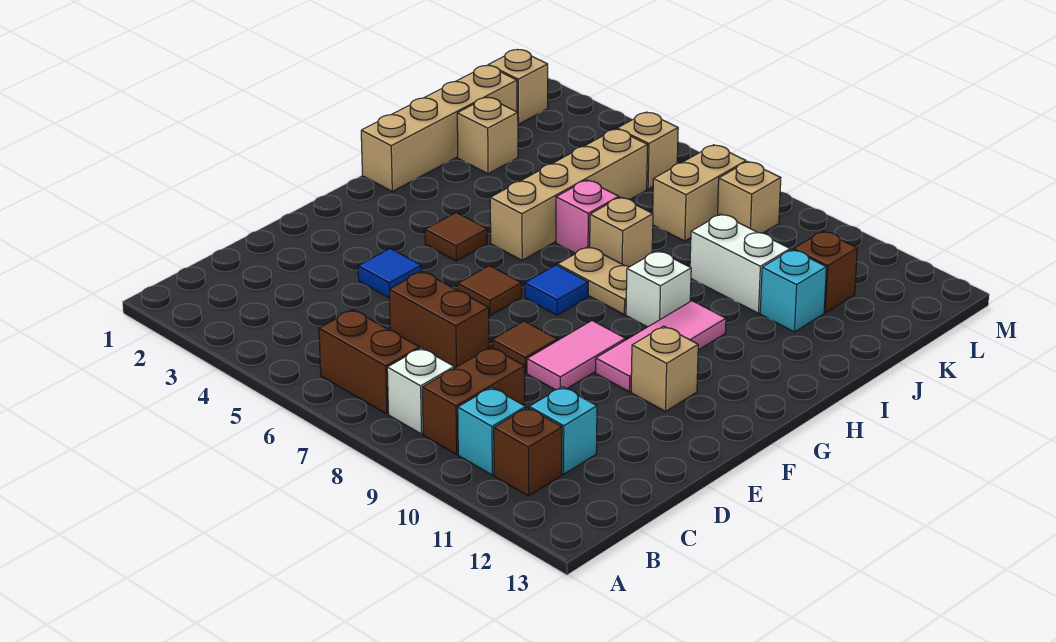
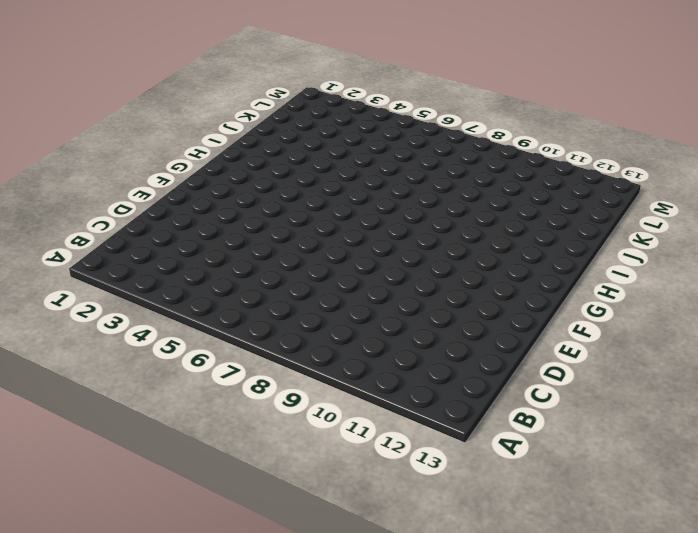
none -> brown 1x2 brick [319,310,419,414]
none -> white 1x1 brick [387,348,454,434]
none -> brown 1x2 brick [422,347,525,454]

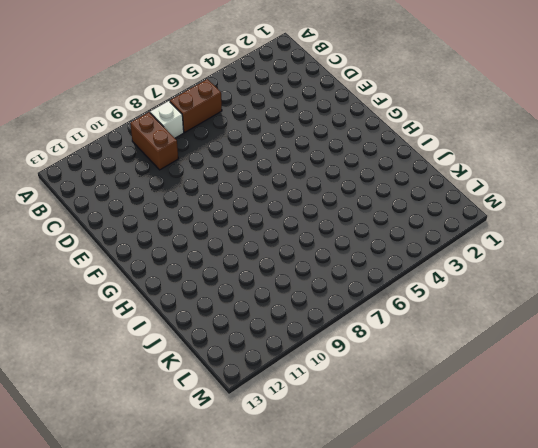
none -> cyan 1x1 brick [458,387,526,475]
none -> brown 1x1 brick [494,408,562,496]
none -> cyan 1x1 brick [529,387,597,474]

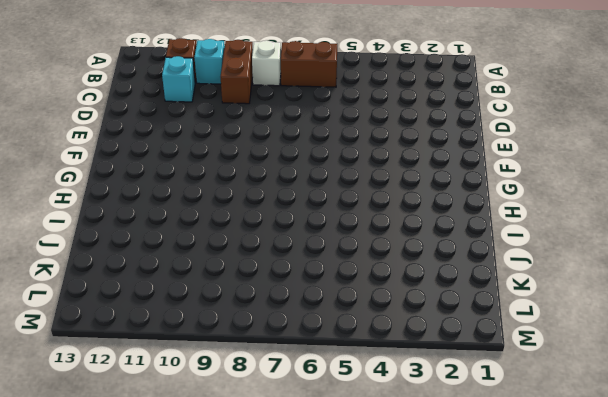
none -> brown 1x2 brick [389,271,489,368]
none -> blue 1x1 tile [358,248,422,298]
none -> brown 1x1 tile [492,321,557,373]

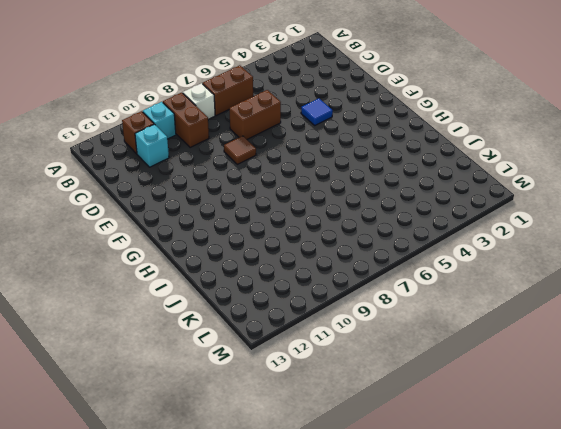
none -> pink 1x2 tile [527,321,626,390]
none -> brown 1x1 tile [458,266,522,316]
none -> pink 1x3 tile [596,301,726,392]

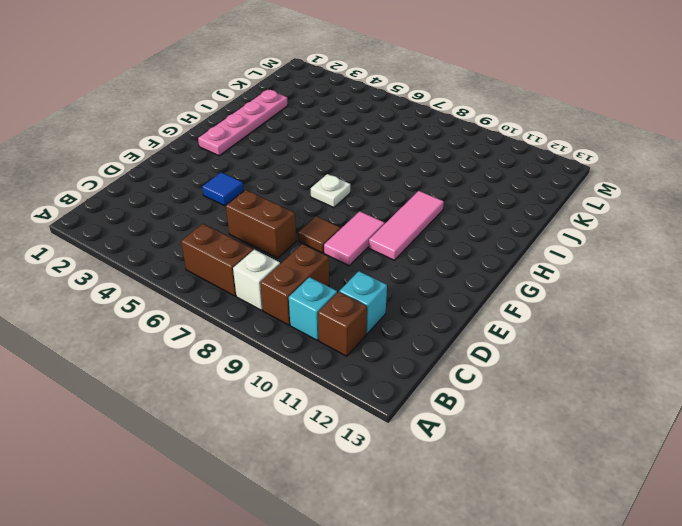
pink 1x4 plate [198,90,288,156] -> tan 1x1 brick [457,97,518,174]
white 1x1 plate [311,174,351,208] -> blue 1x1 tile [525,265,588,315]
none -> brown 1x1 tile [458,266,522,316]
none -> tan 1x1 brick [631,326,698,411]
none -> brown 1x1 tile [425,212,488,261]

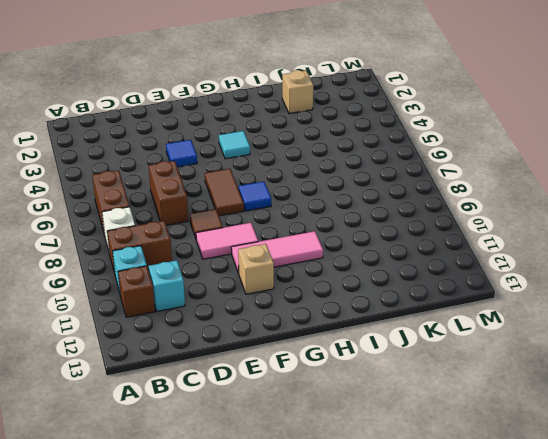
brown 1x2 tile [205,169,244,216] -> brown 1x1 tile [458,266,522,316]
cyan 1x1 tile [219,131,250,159] -> brown 1x1 tile [425,212,488,261]
none -> tan 1x4 brick [361,65,517,191]
none -> tan 1x4 brick [490,129,648,260]
none -> tan 1x2 plate [557,247,630,314]

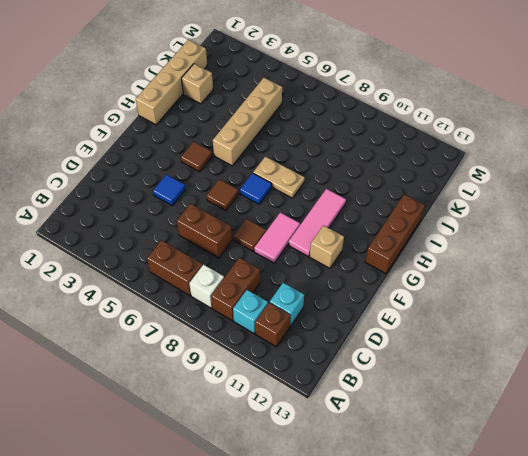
brown 1x3 brick [365,194,425,274] -> none
none -> white 1x1 brick [626,251,691,327]
none -> pink 1x1 brick [556,180,619,253]
none -> tan 1x1 brick [590,197,653,266]

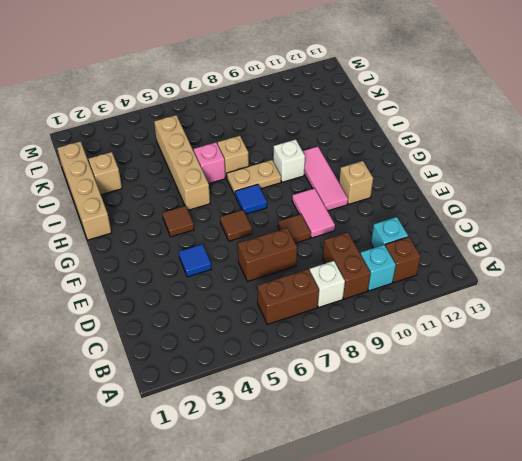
none -> white 1x2 brick [690,214,790,313]
none -> cyan 1x1 brick [760,250,826,332]
none -> tan 1x2 brick [653,145,746,241]

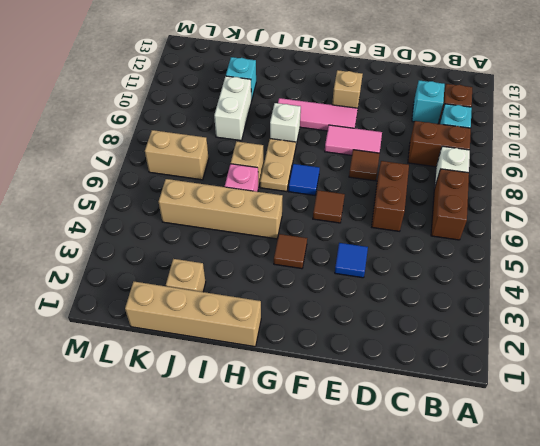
none -> brown 1x1 brick [793,231,857,313]
none -> tan 1x1 brick [488,50,548,124]
none -> tan 1x1 brick [617,112,678,189]

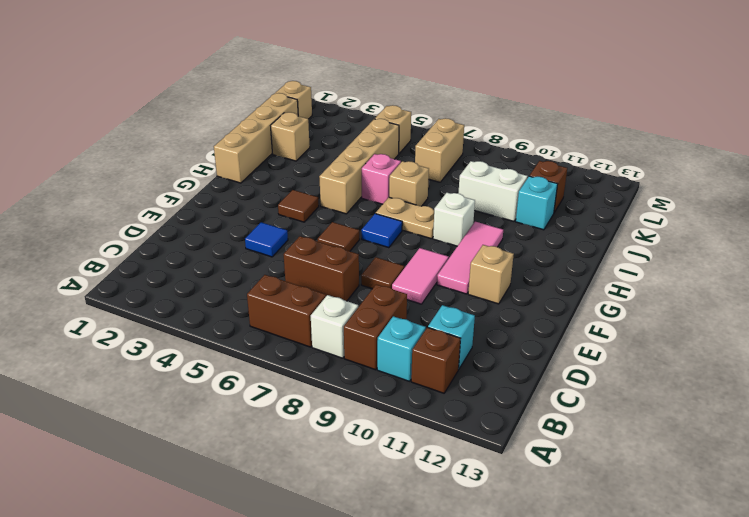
none -> tan 1x1 brick [718,162,781,233]

